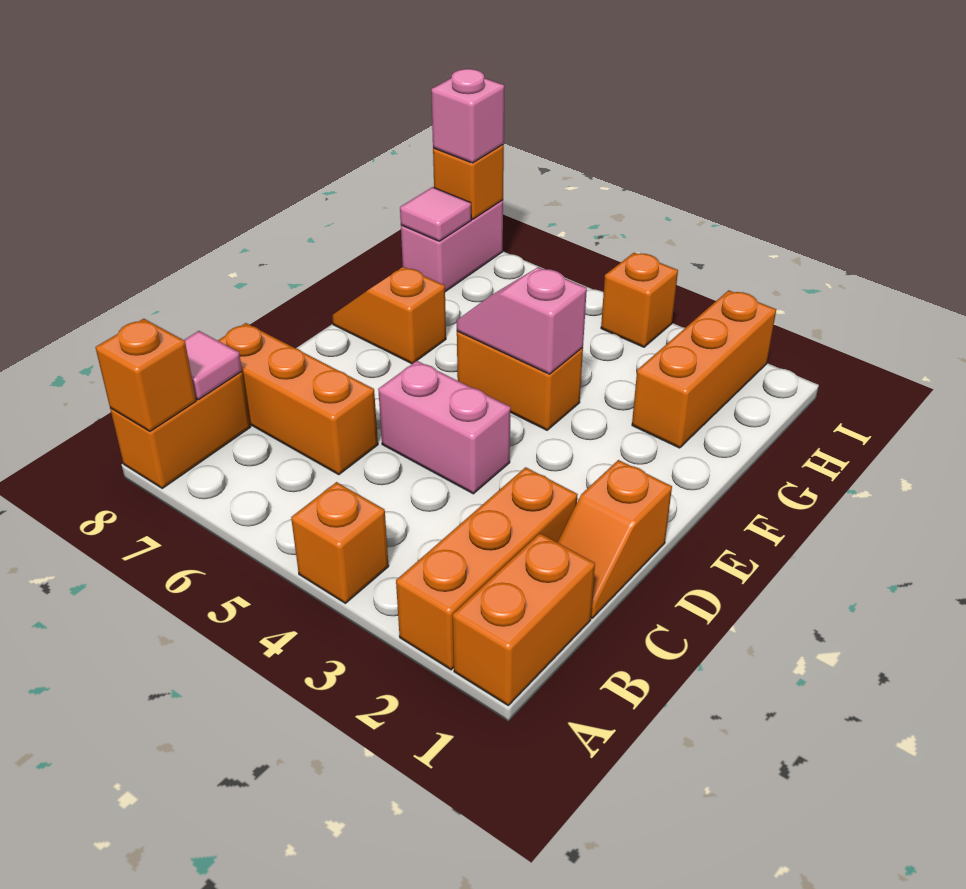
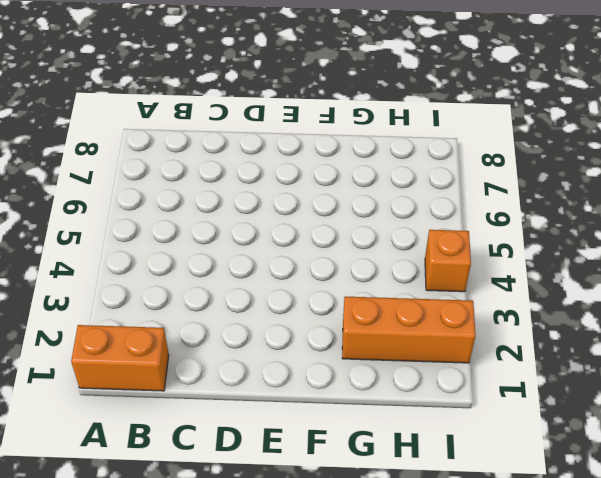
none -> orange 1x3 brick [396,467,578,670]
none -> orange 1x1 brick [291,482,389,603]
none -> orange 1x2 brick [110,372,250,488]

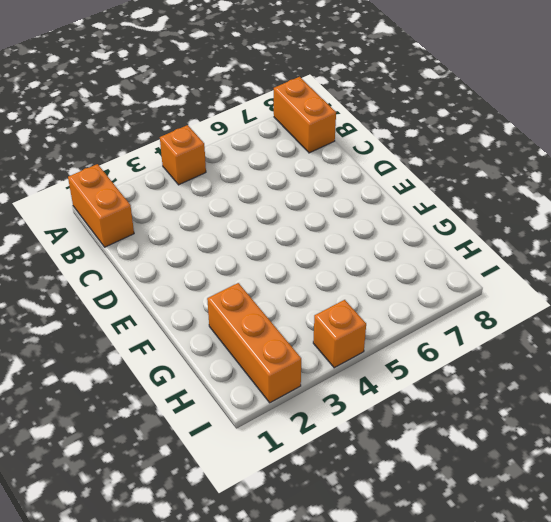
none -> orange 1x3 brick [396,467,578,670]
none -> orange 1x2 slope [557,460,672,618]
none -> orange 1x3 brick [218,323,378,475]

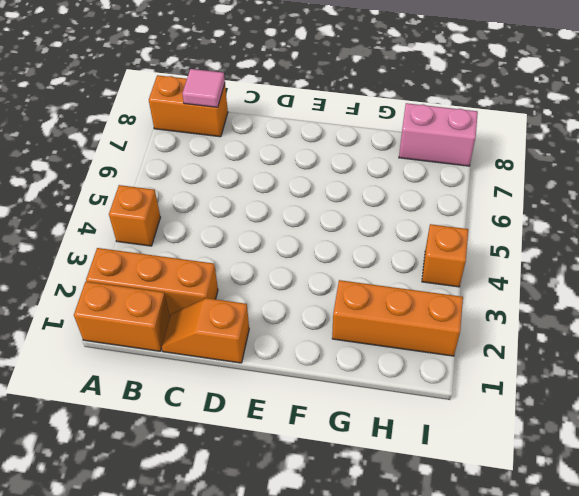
none -> orange 1x3 brick [218,323,378,475]
none -> pink 1x2 brick [378,361,511,494]
none -> orange 1x2 brick [457,331,583,430]

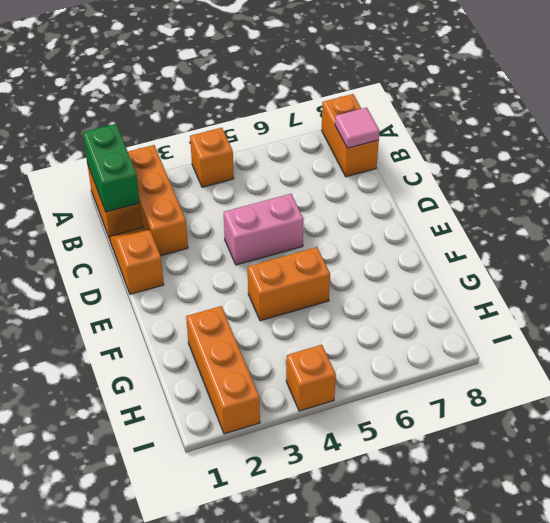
green 1x2 brick [83,124,140,212] -> none
none -> orange 1x3 brick [218,323,378,475]
none -> orange 1x2 slope [332,267,446,364]
none -> pink 1x2 brick [401,200,503,292]

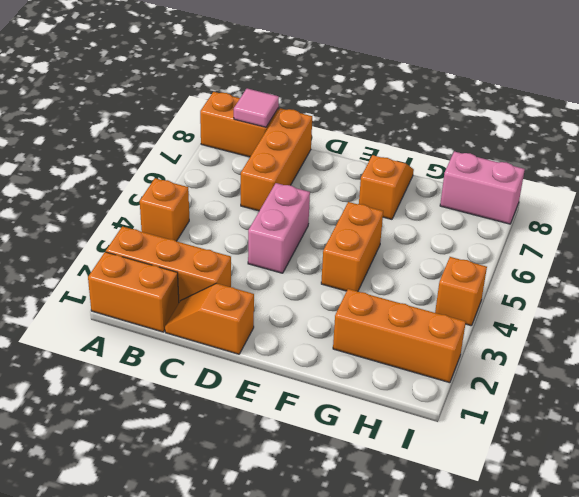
none -> orange 1x1 brick [95,319,196,431]
none -> pink 1x2 slope [457,267,587,374]
none -> pink 1x1 tile [400,187,471,241]

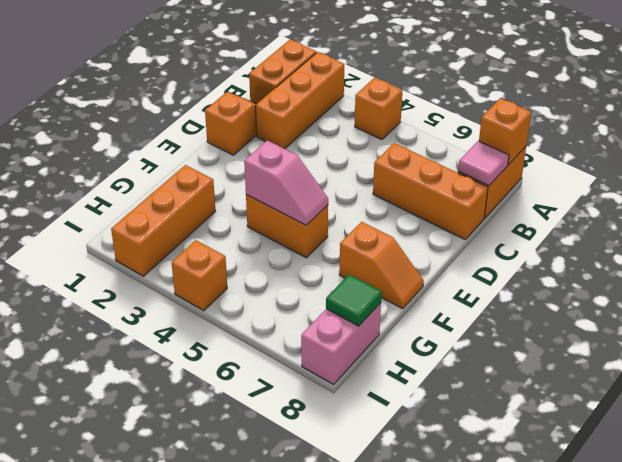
green 1x1 tile [326,274,382,326] -> pink 1x1 tile [400,187,471,241]
none -> pink 1x2 brick [378,361,511,494]
none -> orange 1x1 brick [433,145,504,219]
none -> pink 1x1 brick [431,69,504,163]

